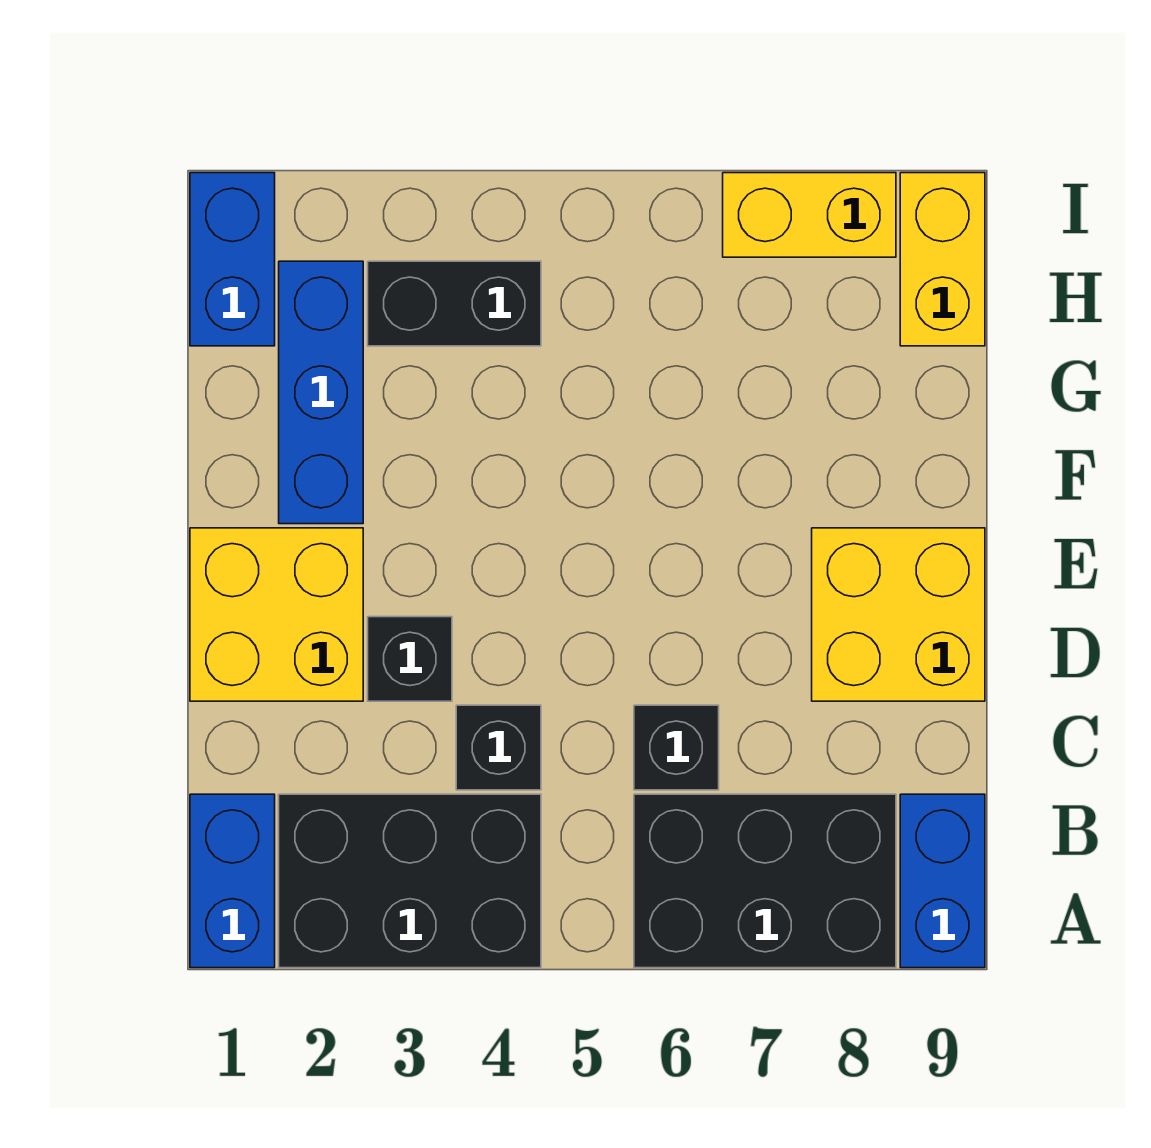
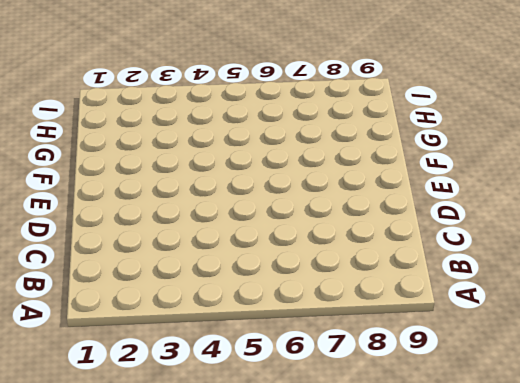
none -> blue 1x2 brick [190,794,275,968]
none -> black 2x3 brick [279,794,541,968]
none -> black 2x3 brick [634,794,896,968]

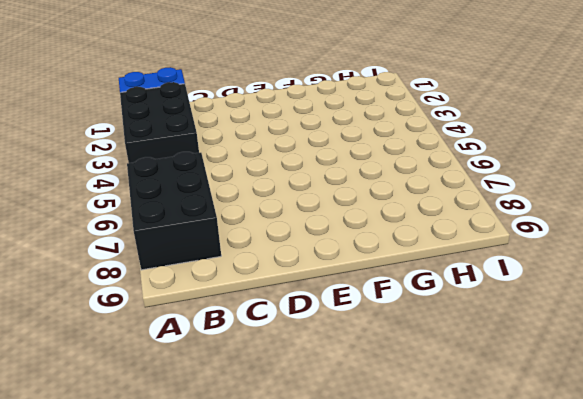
none -> blue 1x2 brick [900,794,985,968]
none -> black 1x1 brick [456,705,541,790]
none -> black 1x1 brick [634,705,719,790]

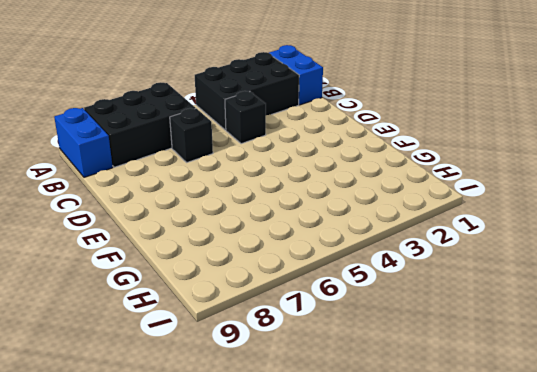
none -> yellow 2x2 brick [190,528,363,701]
none -> black 1x1 brick [368,617,452,701]
none -> yellow 2x2 brick [812,528,985,701]

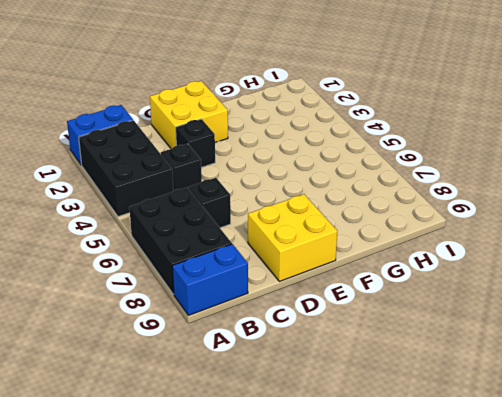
none -> blue 1x3 brick [279,261,363,524]
none -> blue 1x2 brick [190,173,275,346]
none -> black 1x2 brick [368,261,541,346]

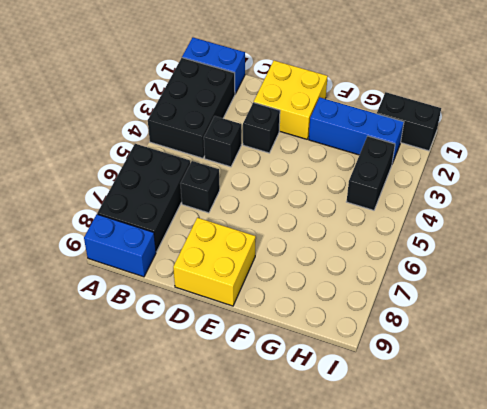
black 1x2 brick [377,92,441,151] -> blue 1x2 brick [190,173,275,346]
none -> yellow 1x2 brick [900,173,985,346]
none -> yellow 1x2 brick [723,173,896,257]

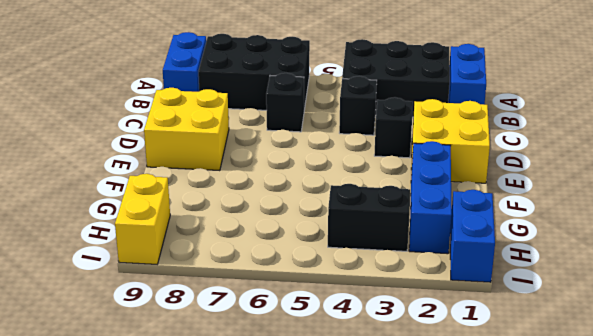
none -> yellow 1x2 brick [723,173,896,257]

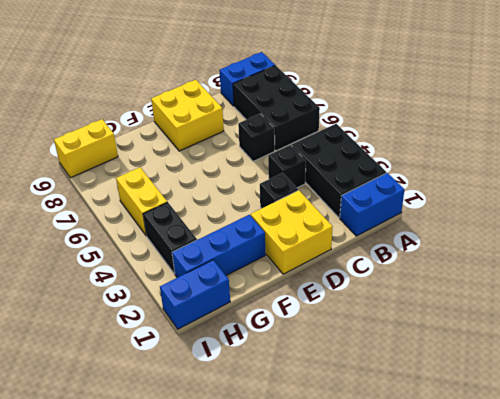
yellow 1x2 brick [116,167,167,236] -> yellow 1x2 brick moved to [723,173,896,257]

